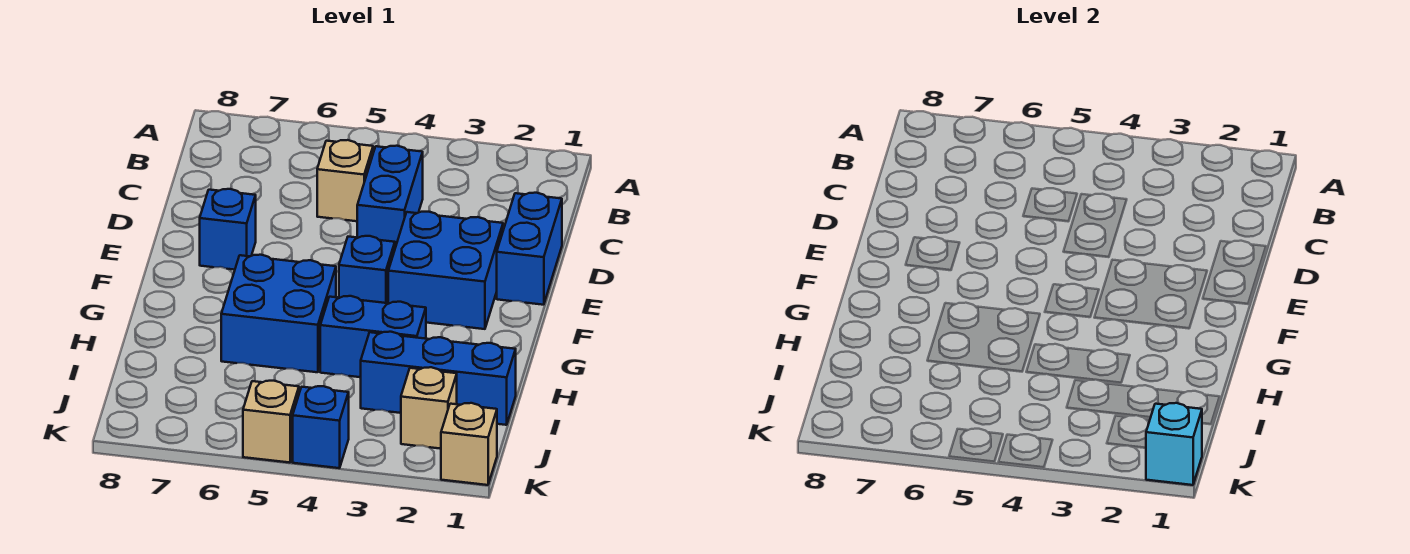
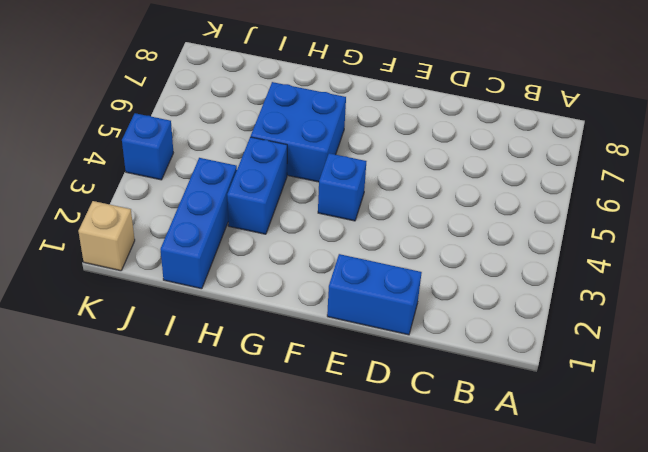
none -> blue 1x2 brick [357,146,423,248]
none -> tan 1x1 brick [317,140,373,221]
none -> blue 2x2 brick [388,212,503,329]

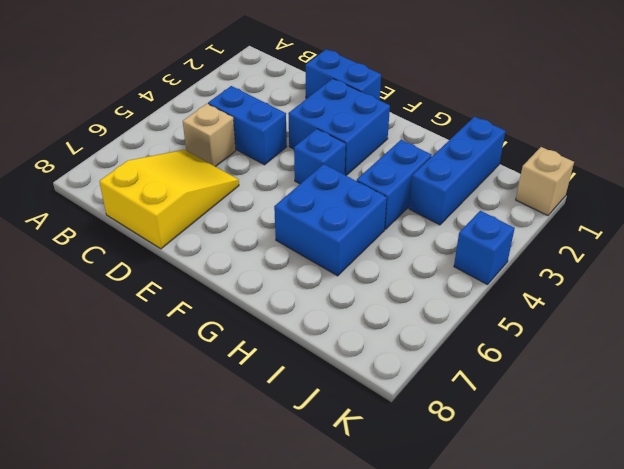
yellow 2x3 slope [99,150,239,249] -> none
none -> blue 1x1 brick [200,189,256,270]
none -> tan 1x1 brick [401,367,457,449]
none -> tan 1x1 brick [243,381,299,463]

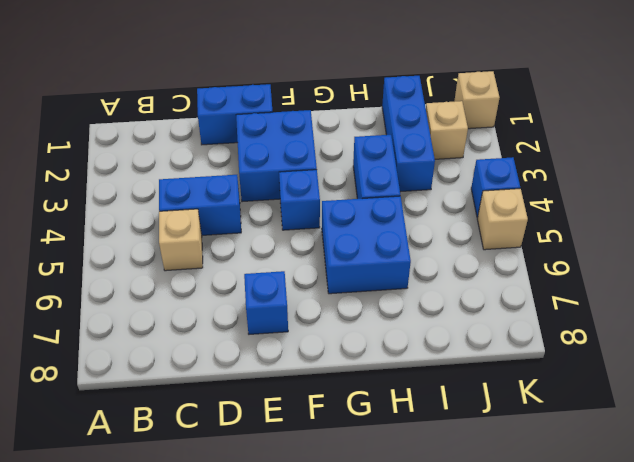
none -> cyan 1x1 brick [1146,403,1202,485]

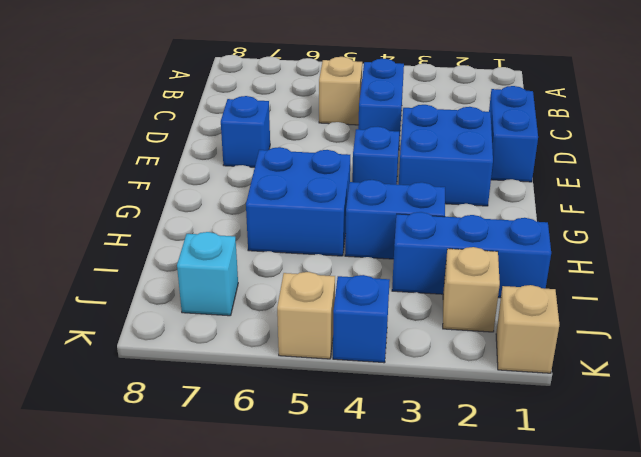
cyan 1x1 brick [177,232,238,316] -> cyan 1x1 brick moved to [1146,403,1202,485]

